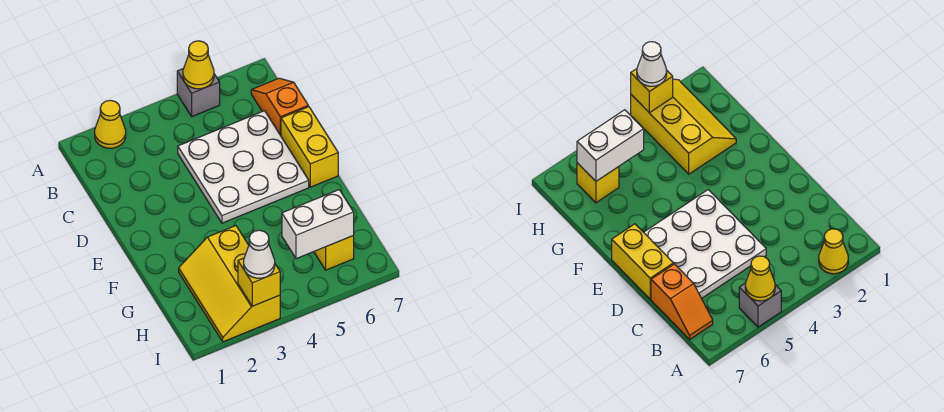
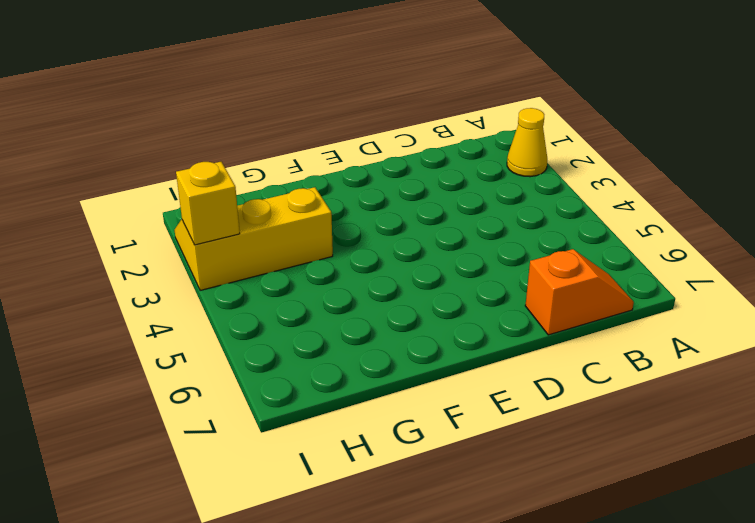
none -> grey 1x1 brick [177,68,220,116]
none -> white 3x3 plate [178,111,309,223]

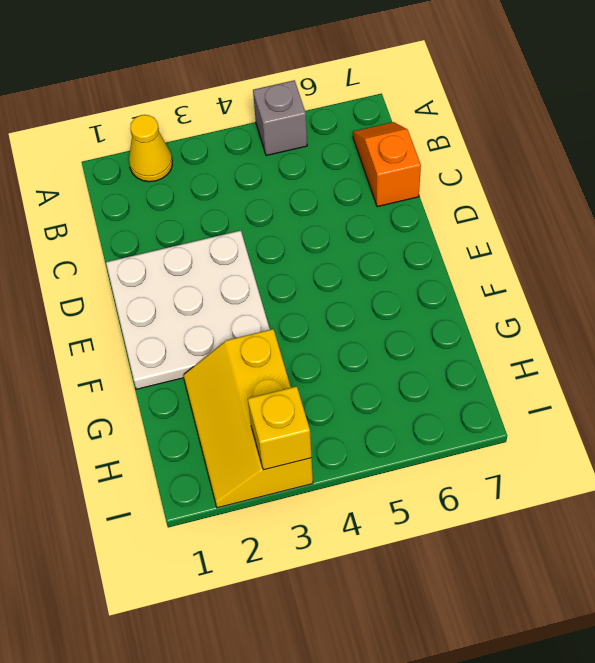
white 3x3 plate [106,231,270,389] -> white 3x3 plate moved to [178,111,309,223]
none -> yellow 1x2 brick [281,107,338,187]
none -> yellow 1x1 brick [314,236,354,270]

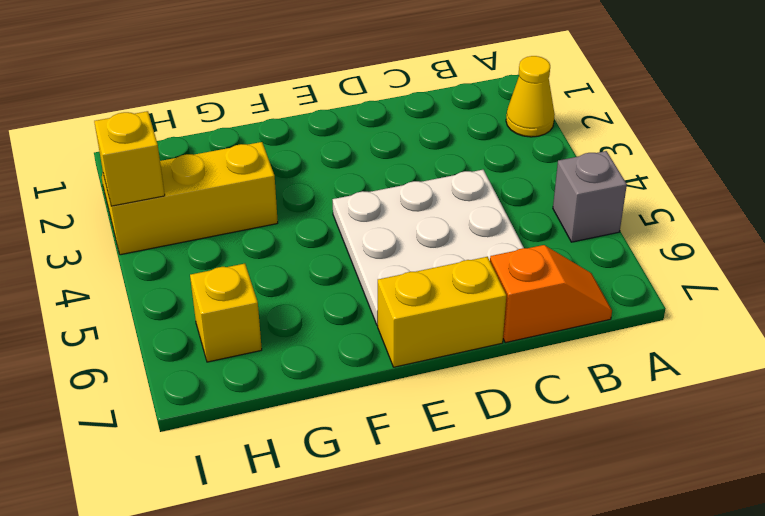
none -> yellow 1x1 cone [183,41,214,89]
none -> white 1x2 brick [282,190,354,259]

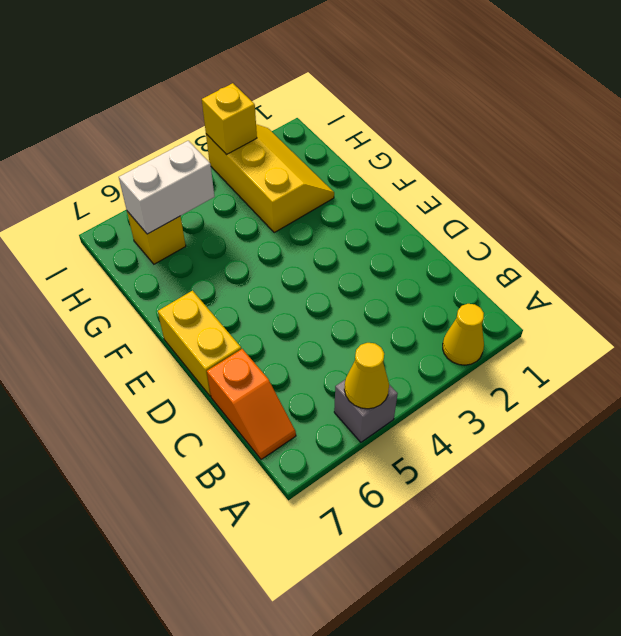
none -> white 3x3 plate [178,111,309,223]
none -> white 1x1 cone [244,230,275,278]

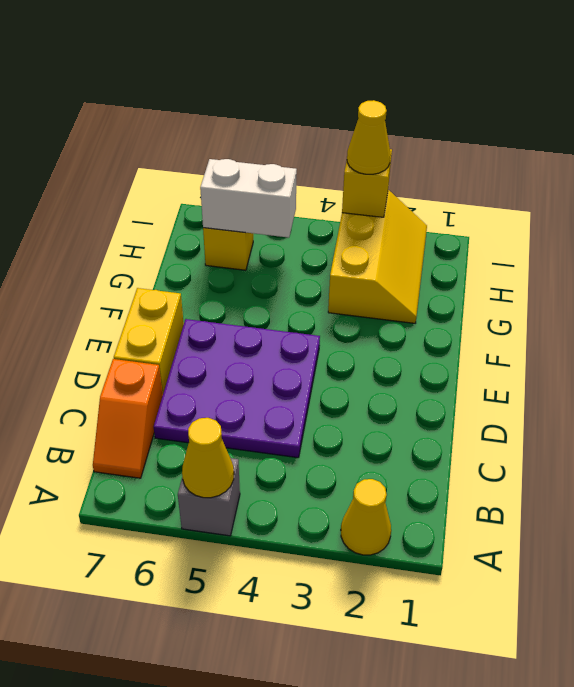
purple 3x3 plate [154,319,320,458] -> white 3x3 plate [178,111,309,223]
yellow 1x1 cone [347,100,391,174] -> white 1x1 cone [244,230,275,278]

